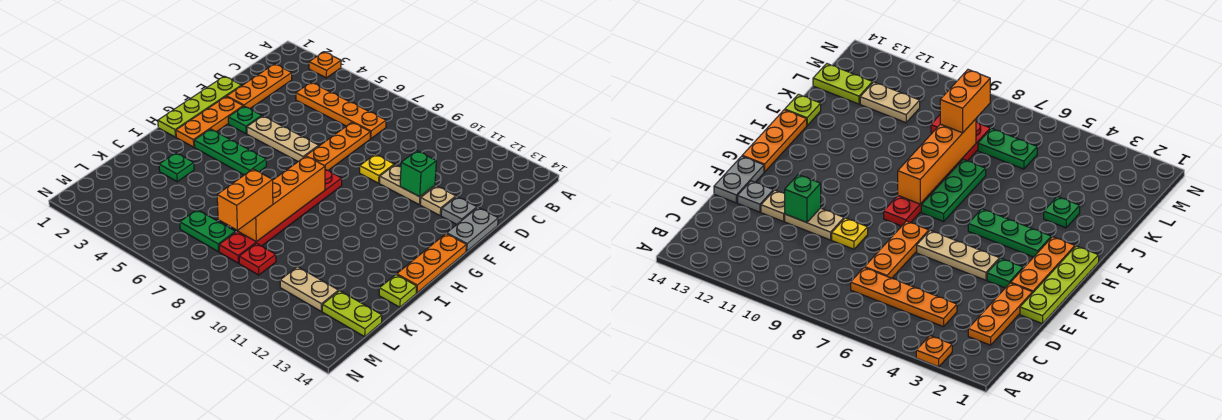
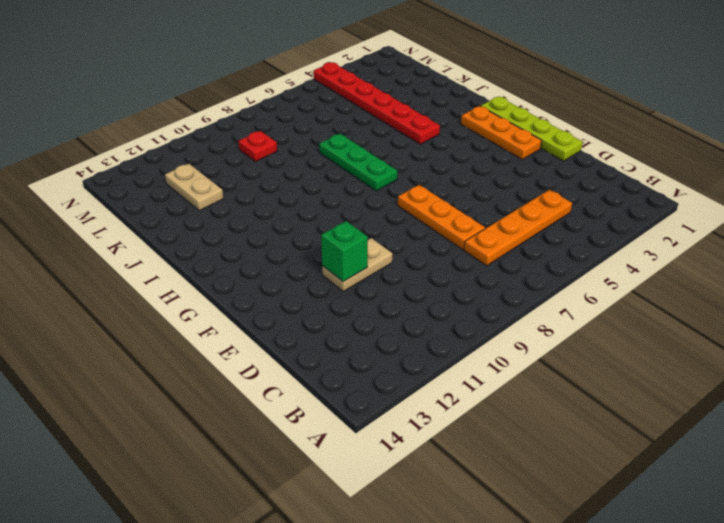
red 1x6 plate [313,62,440,144] -> red 1x6 plate moved to [219,169,342,263]
tan 1x2 plate [165,164,223,211] -> tan 1x2 plate turned to [280,267,339,311]
none -> orange 1x1 plate [309,52,341,78]
none -> orange 1x3 plate [227,64,292,108]
none -> yellow 1x1 plate [360,154,394,183]

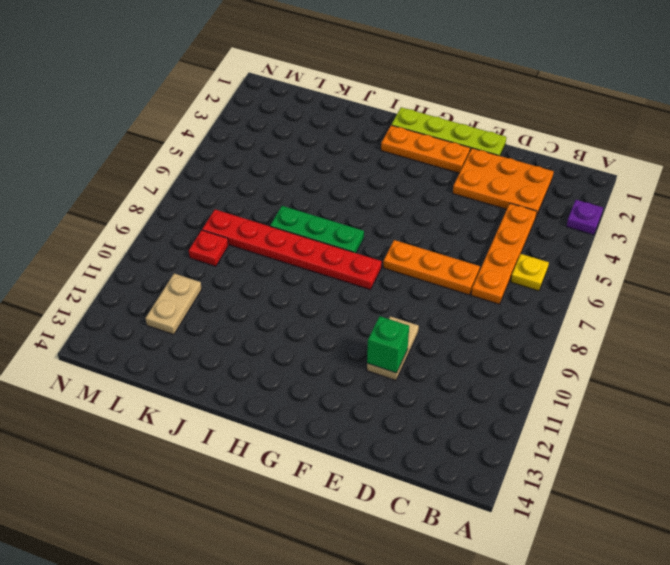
purple 1x1 plate [566,200,603,235] -> orange 1x1 plate [309,52,341,78]
yellow 1x1 plate [511,254,549,291] -> yellow 1x1 plate moved to [360,154,394,183]
orange 2x3 plate [453,148,554,216] -> orange 1x3 plate [227,64,292,108]
none -> tan 1x1 plate [420,186,456,215]
none -> grey 1x1 plate [441,197,477,224]
none -> grey 1x2 plate [447,208,498,251]

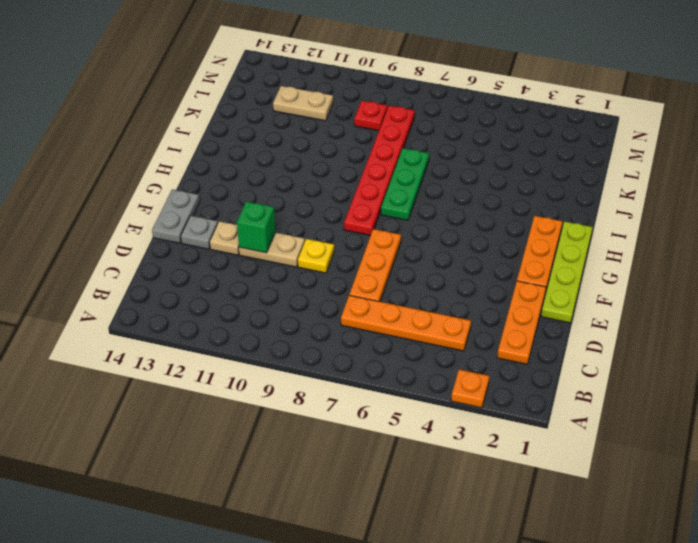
none -> green 1x1 plate [228,106,262,134]
none -> tan 1x3 plate [247,116,319,161]
none -> orange 1x3 plate [397,234,466,293]

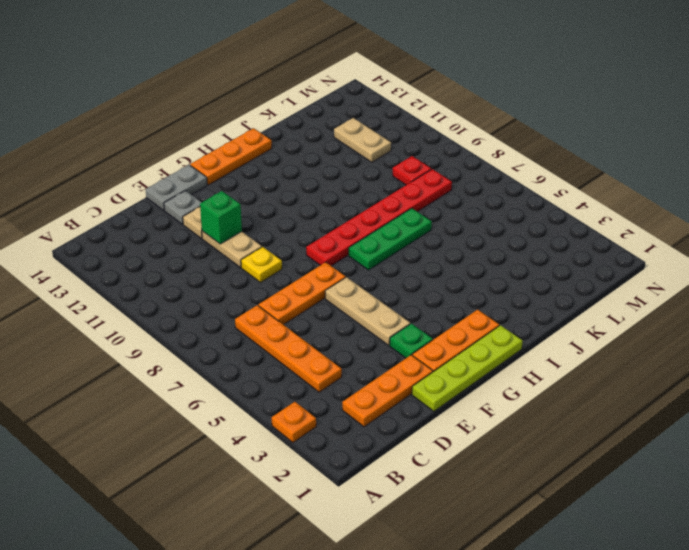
none -> green 1x3 plate [194,129,266,175]
none -> green 1x1 plate [159,153,194,182]
none -> lime 1x1 plate [379,275,417,307]

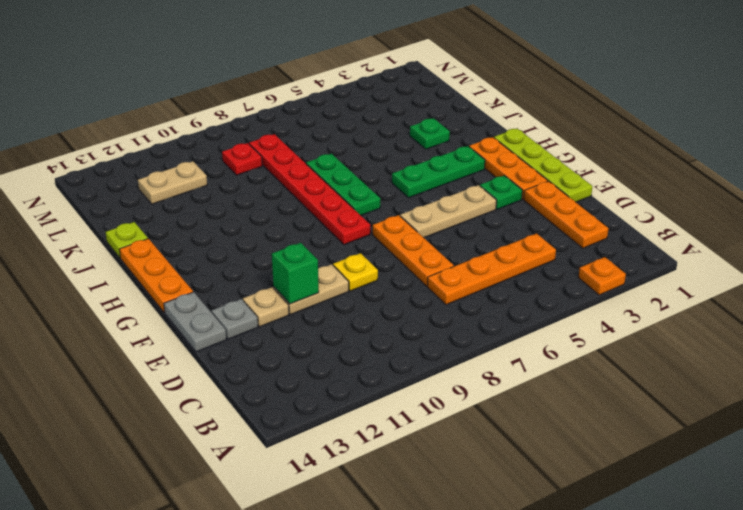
none -> green 1x2 plate [180,210,235,252]
none -> lime 1x2 plate [322,291,382,337]
none -> orange 1x4 brick [238,156,325,242]

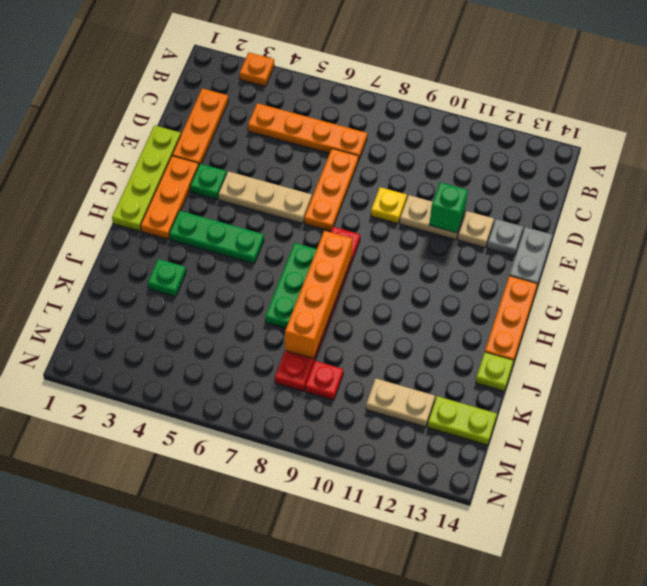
none -> green 1x2 plate [180,210,235,252]
none -> orange 1x2 brick [217,169,273,231]

